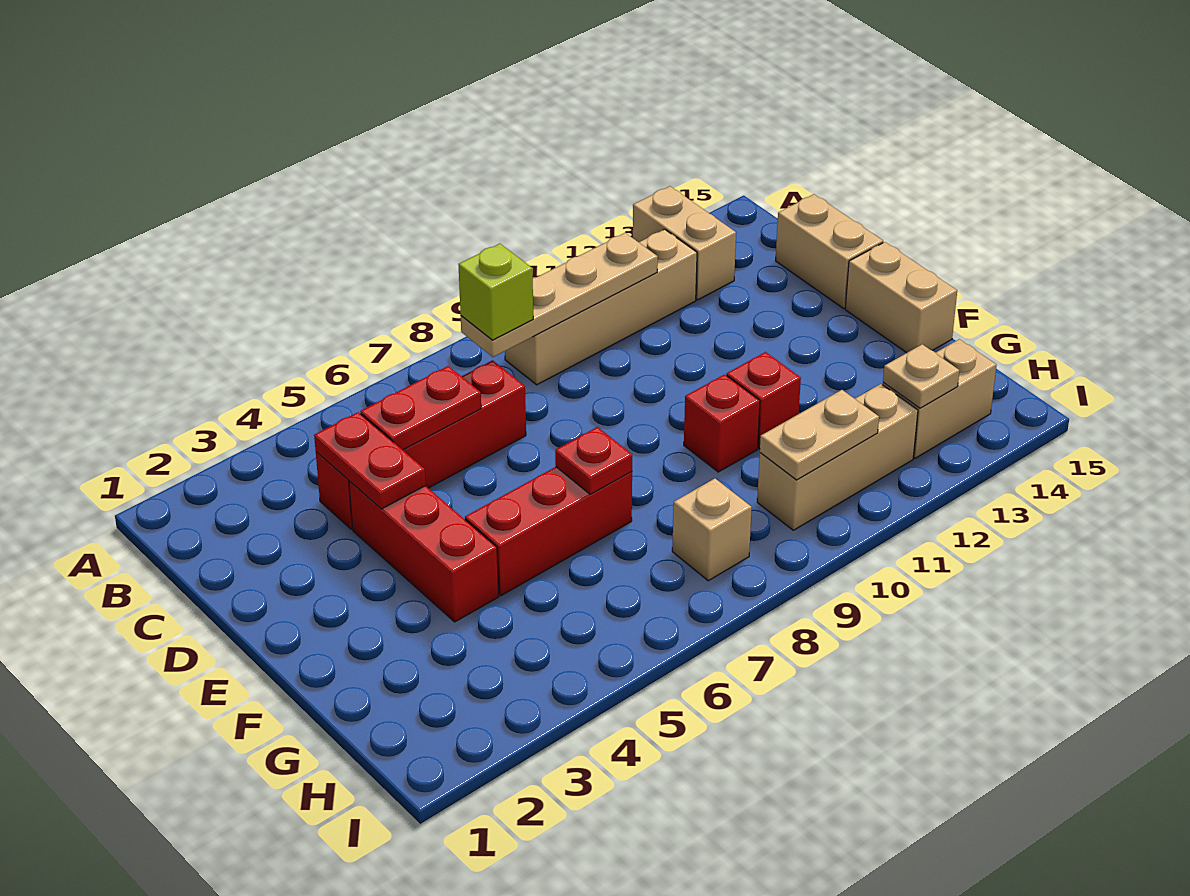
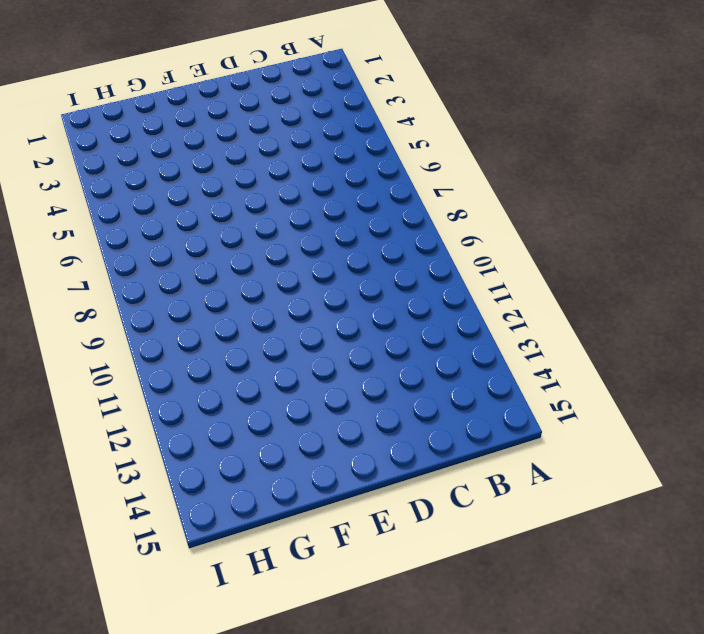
none -> tan 1x2 brick [633,186,736,300]
none -> tan 1x4 brick [505,229,697,385]
none -> red 1x4 brick [316,360,526,529]

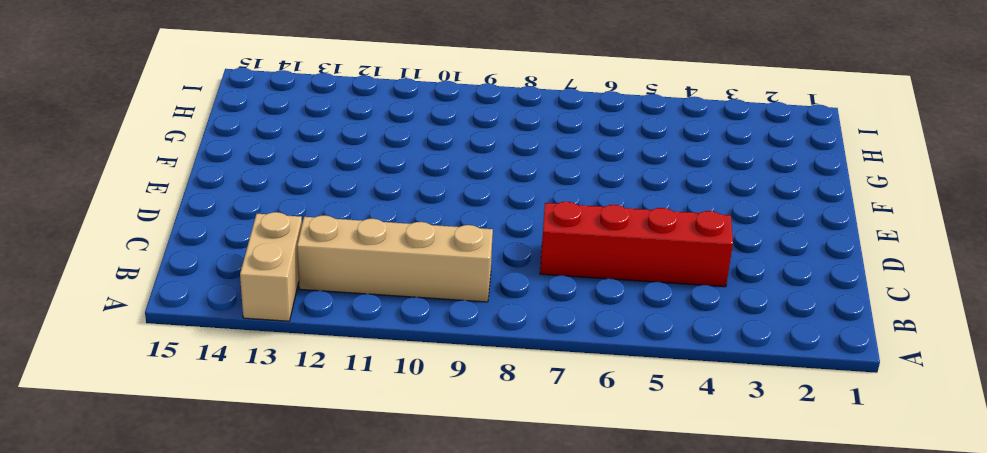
none -> tan 1x2 brick [776,194,883,308]
none -> red 1x3 brick [349,481,499,622]
none -> tan 1x2 brick [845,242,957,353]

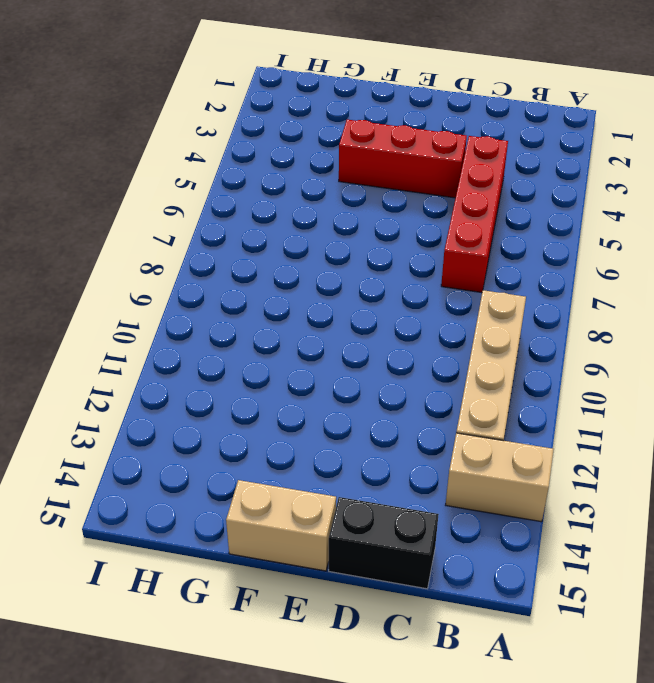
black 1x2 brick [329,497,439,589] -> tan 1x2 brick [776,194,883,308]
none -> red 1x3 brick [465,467,632,596]
none -> red 1x1 brick [684,374,760,472]
none -> red 1x1 brick [727,352,801,449]

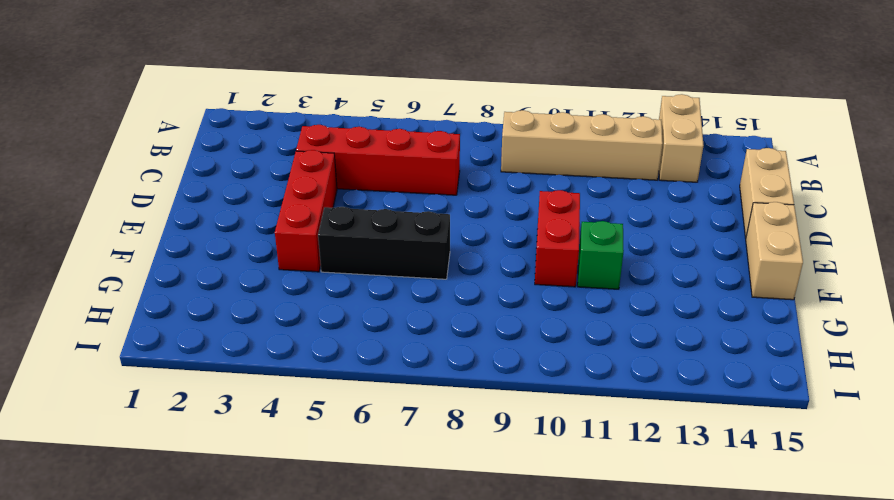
red 1x2 brick [535,190,580,287] -> red 1x1 brick [684,374,760,472]
black 1x3 brick [318,207,450,279] -> red 1x3 brick [465,467,632,596]
green 1x1 brick [578,221,624,289] -> red 1x1 brick [727,352,801,449]
none -> tan 1x1 brick [672,479,752,581]
none -> tan 1x3 brick [757,384,918,530]
none -> tan 1x2 brick [883,339,996,458]

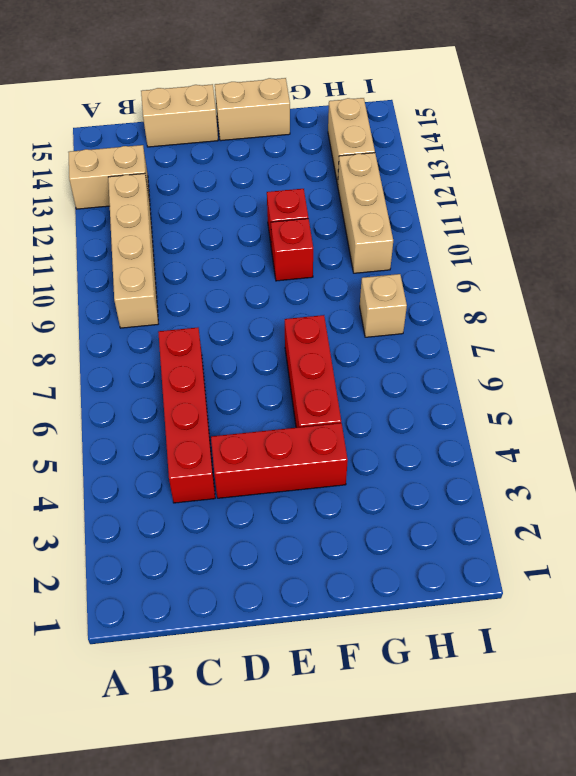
none -> tan 1x4 plate [461,233,658,357]
none -> red 1x2 plate [314,412,426,509]
none -> red 1x2 plate [360,366,481,450]

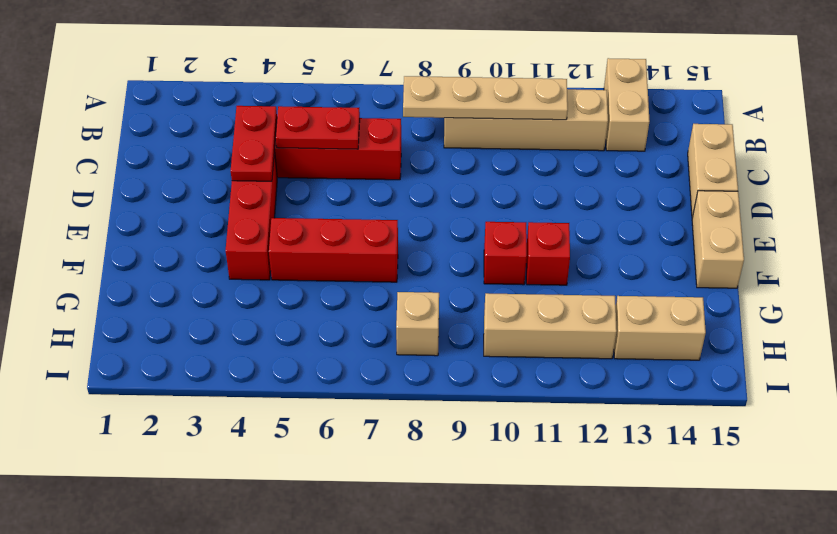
none -> red 1x1 plate [555,427,632,494]
none -> tan 1x2 plate [760,390,879,480]
none -> tan 1x1 plate [883,344,960,408]

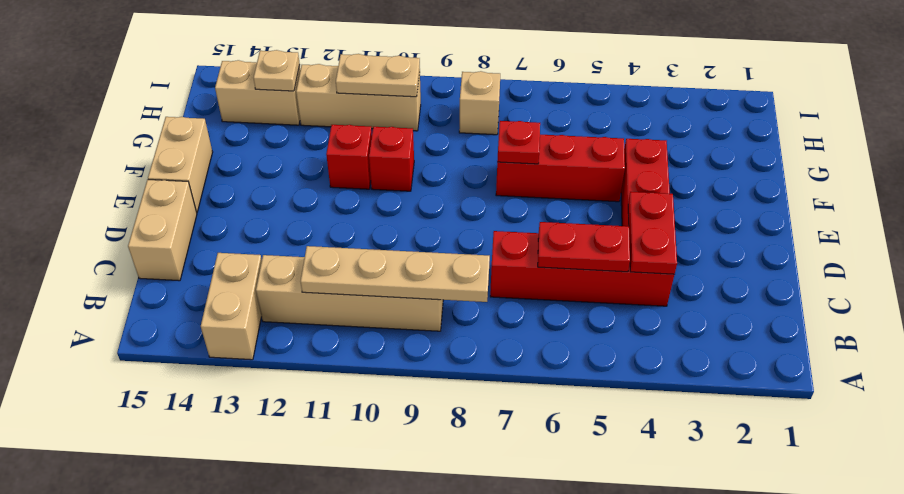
none -> lime 1x1 brick [458,244,533,340]

